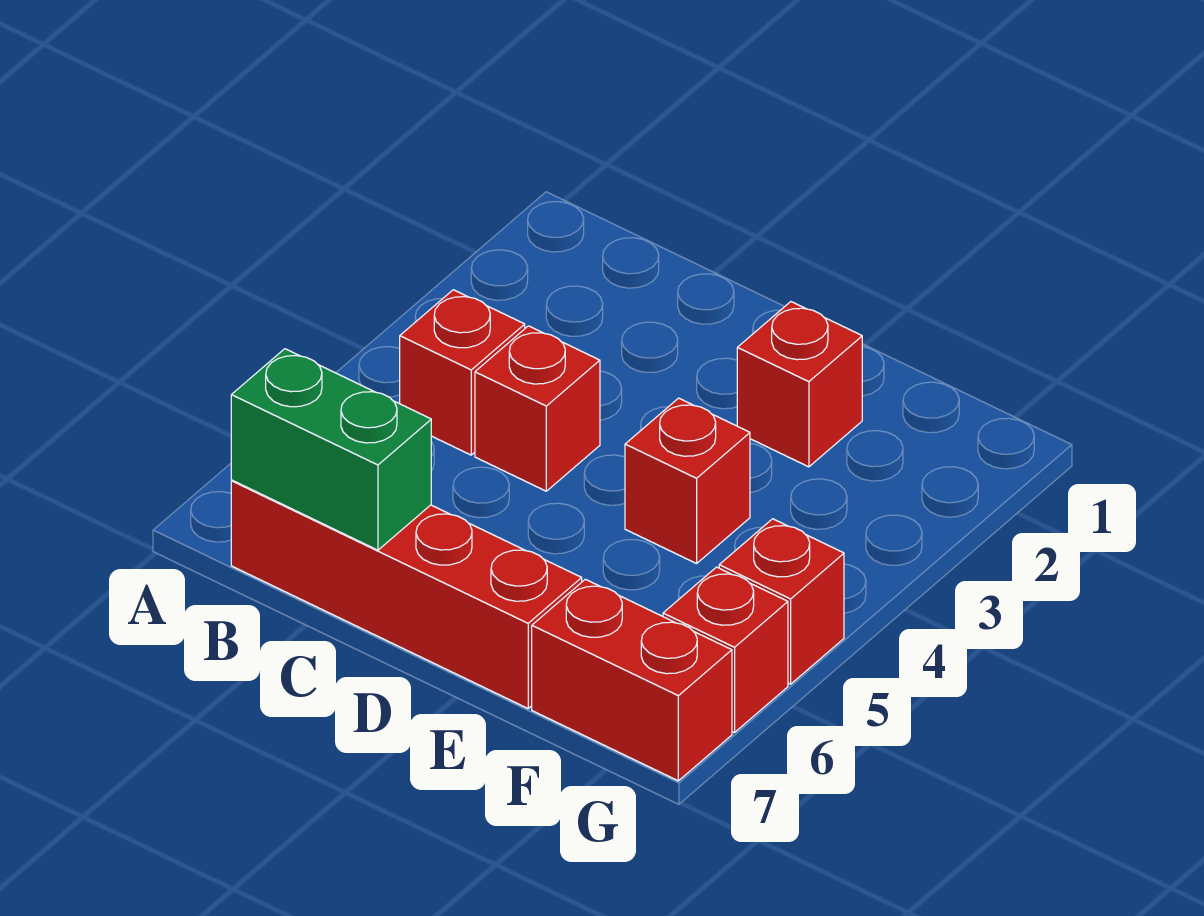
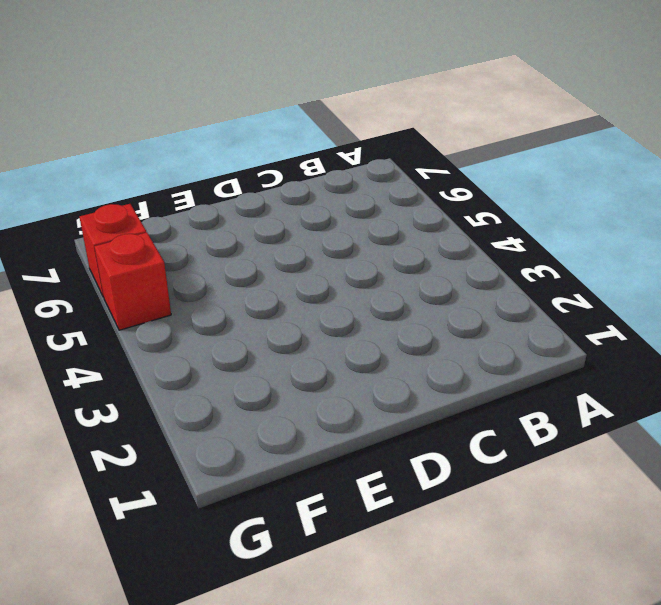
none -> red 1x1 brick [400,290,525,455]
none -> red 1x4 brick [231,480,582,708]

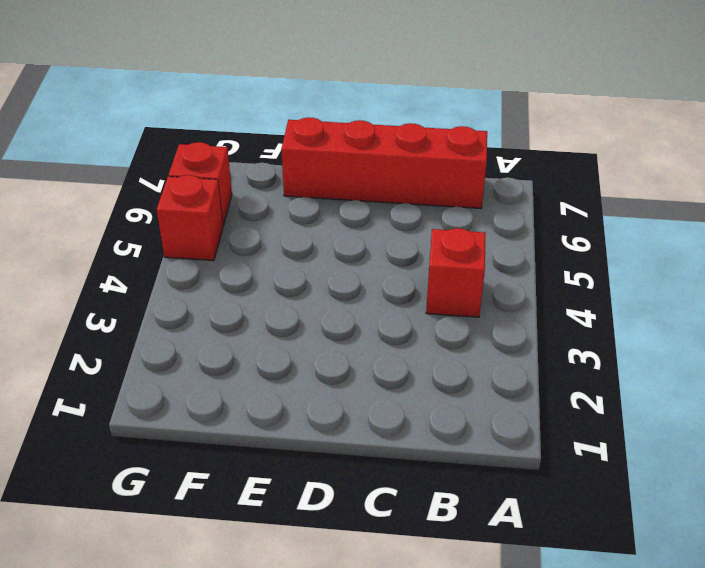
none -> red 1x1 brick [475,326,600,491]
none -> red 1x1 brick [737,302,862,467]

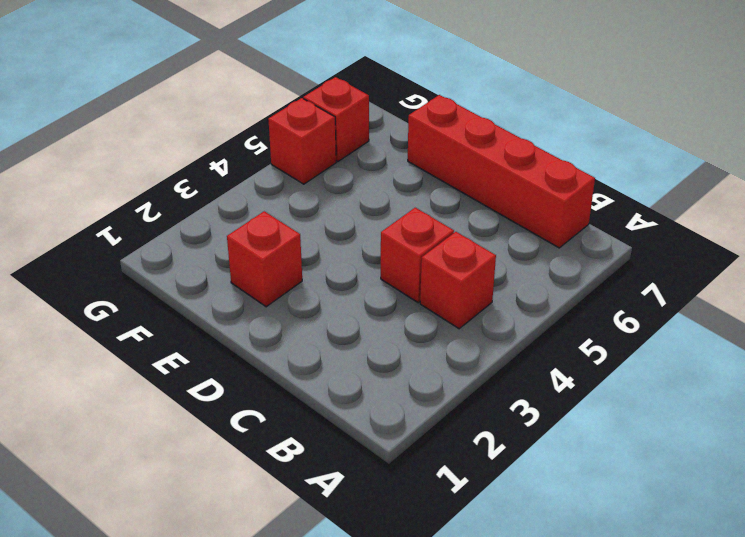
none -> red 1x1 brick [625,398,750,564]
none -> red 1x2 brick [532,579,732,781]

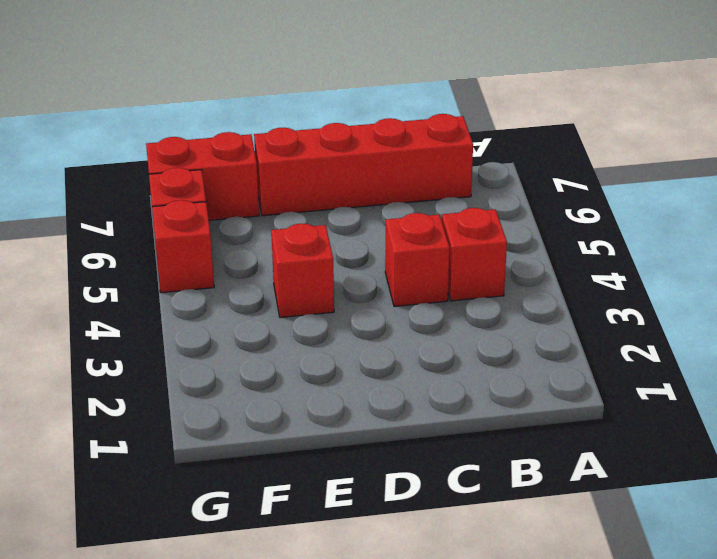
none -> red 1x1 brick [737,302,862,467]
none -> green 1x2 brick [231,349,431,550]

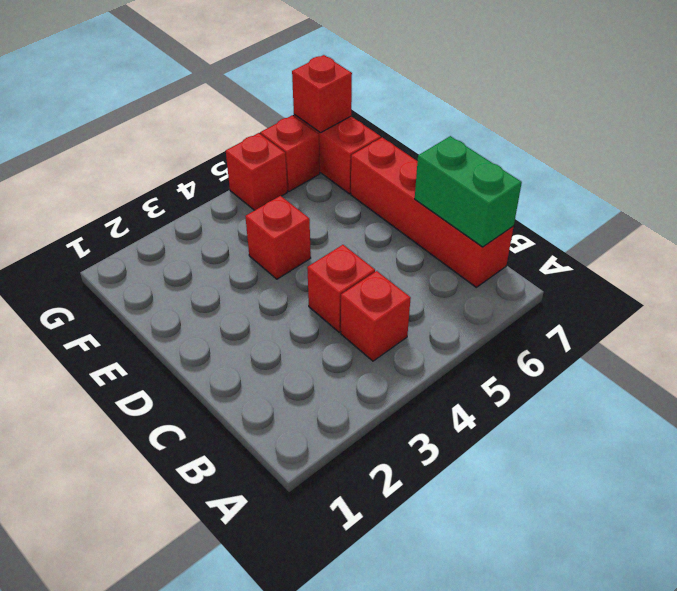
red 1x1 brick [292,55,352,133] -> red 1x1 brick moved to [737,302,862,467]

